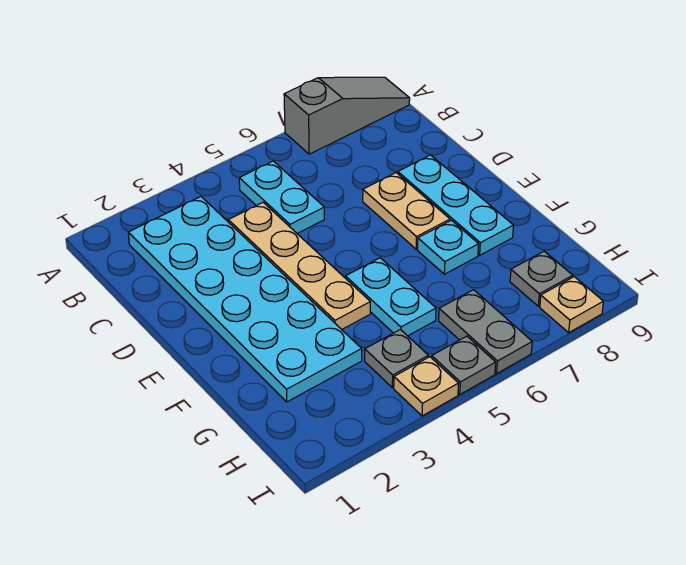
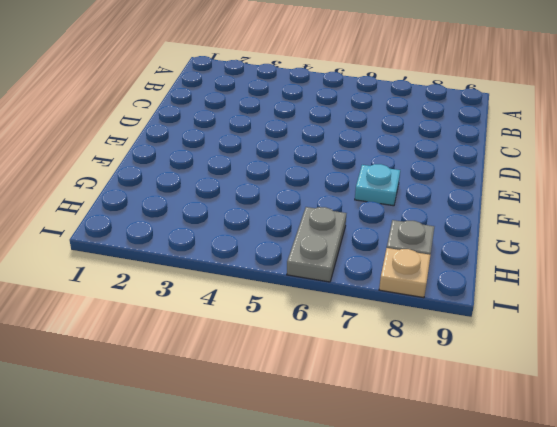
none -> grey 1x3 slope [284,77,410,154]
none -> cyan 2x6 plate [128,197,362,402]
none -> cyan 1x2 plate [239,161,324,234]

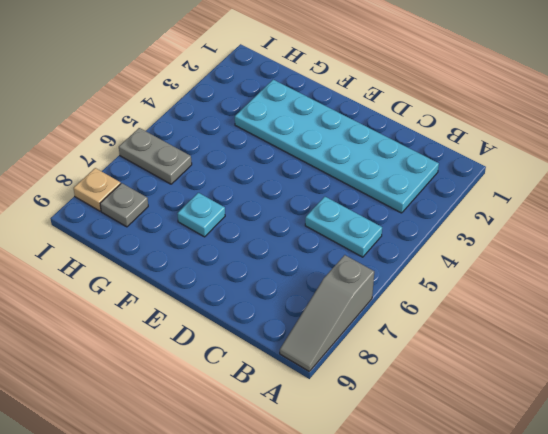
none -> tan 1x4 plate [228,203,370,329]
none -> tan 1x2 plate [363,173,450,249]
none -> cyan 1x3 plate [398,155,513,255]

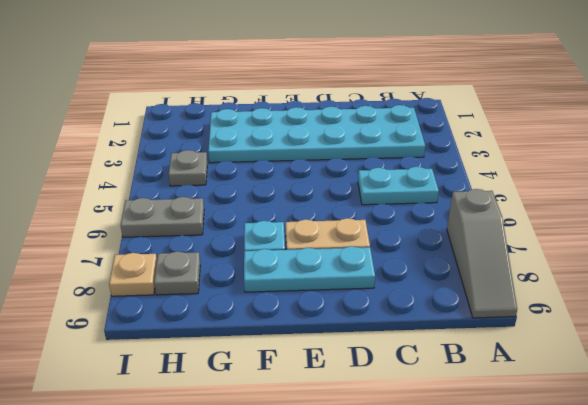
none -> tan 1x4 plate [228,203,370,329]
none -> cyan 1x2 plate [346,258,436,336]
none -> tan 1x1 plate [394,357,459,416]

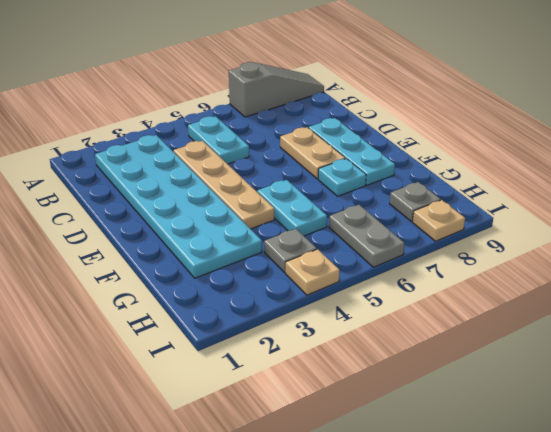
none -> grey 1x1 plate [432,336,496,394]

